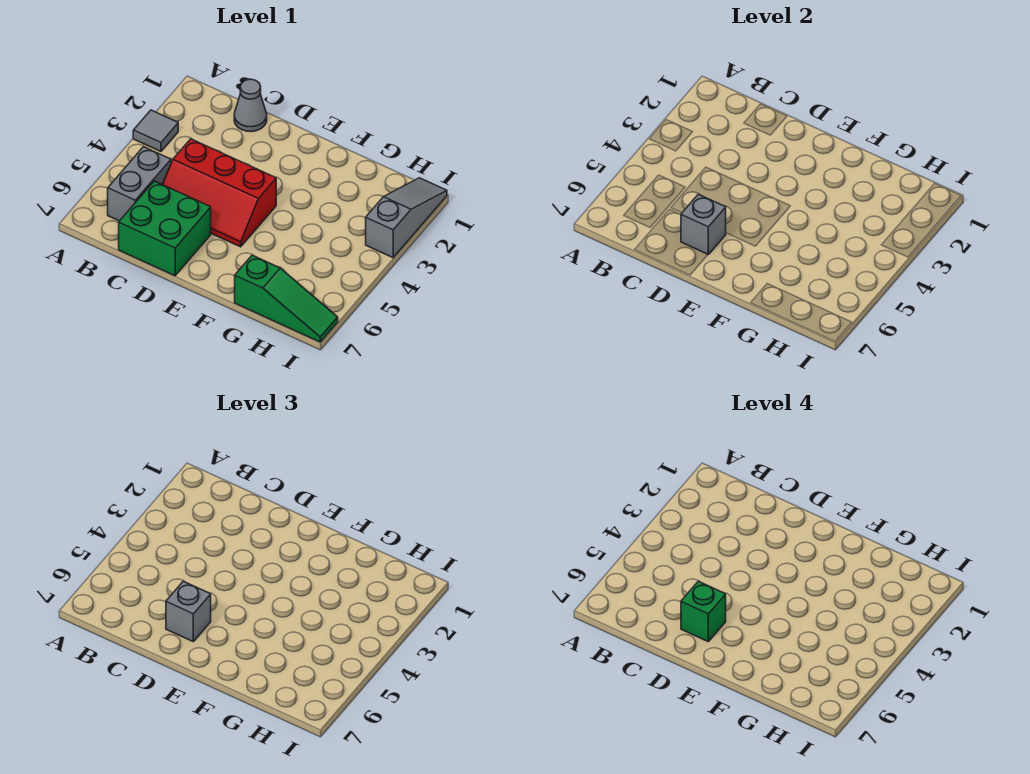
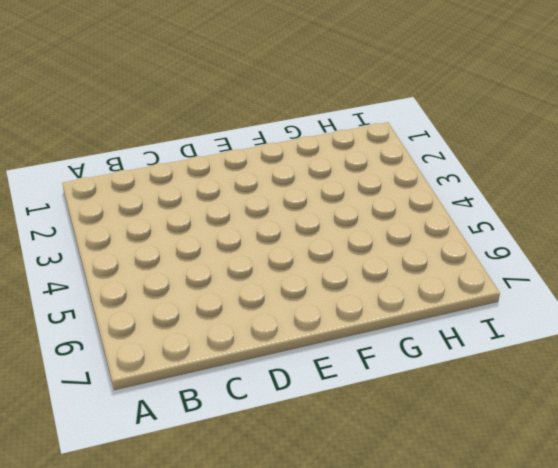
none -> grey 1x1 tile [133,110,178,151]
none -> grey 1x2 brick [108,147,171,221]

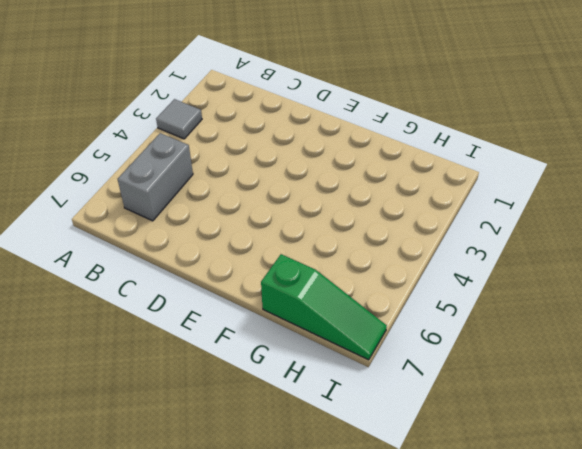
none -> grey 1x1 cone [234,79,267,132]
none -> red 2x3 slope [163,139,276,247]

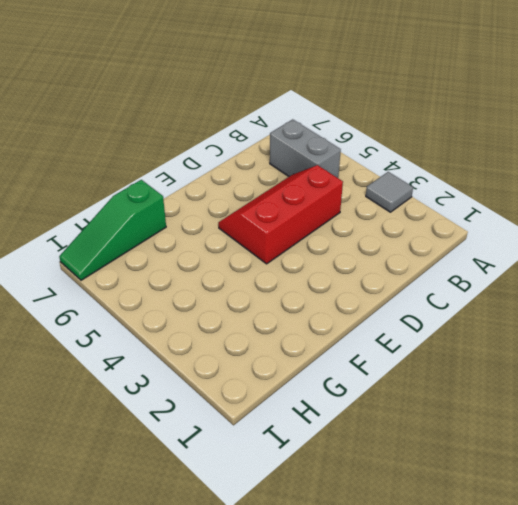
none -> grey 1x1 cone [234,79,267,132]
none -> green 2x2 brick [119,181,211,276]

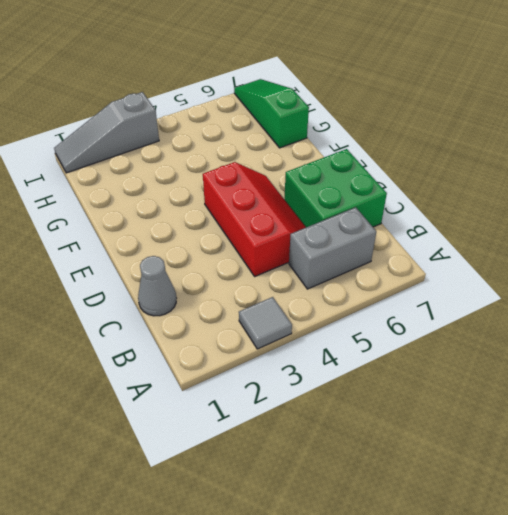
none -> grey 1x1 brick [681,194,726,254]
none -> grey 1x1 brick [166,581,211,641]

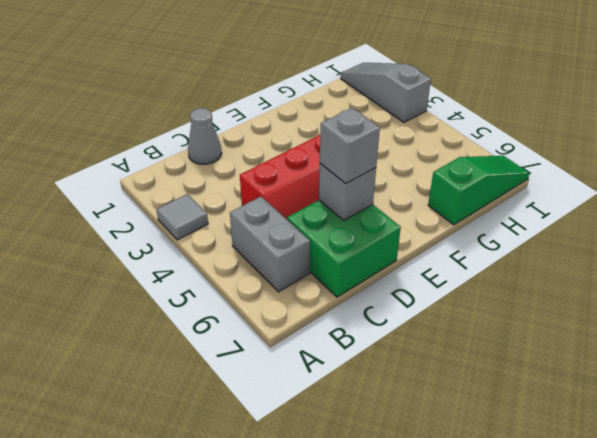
none -> green 1x1 brick [681,581,726,641]

